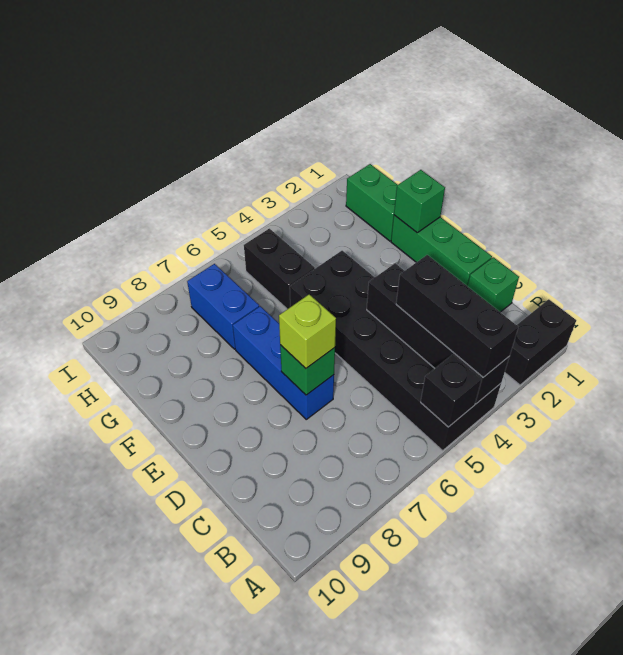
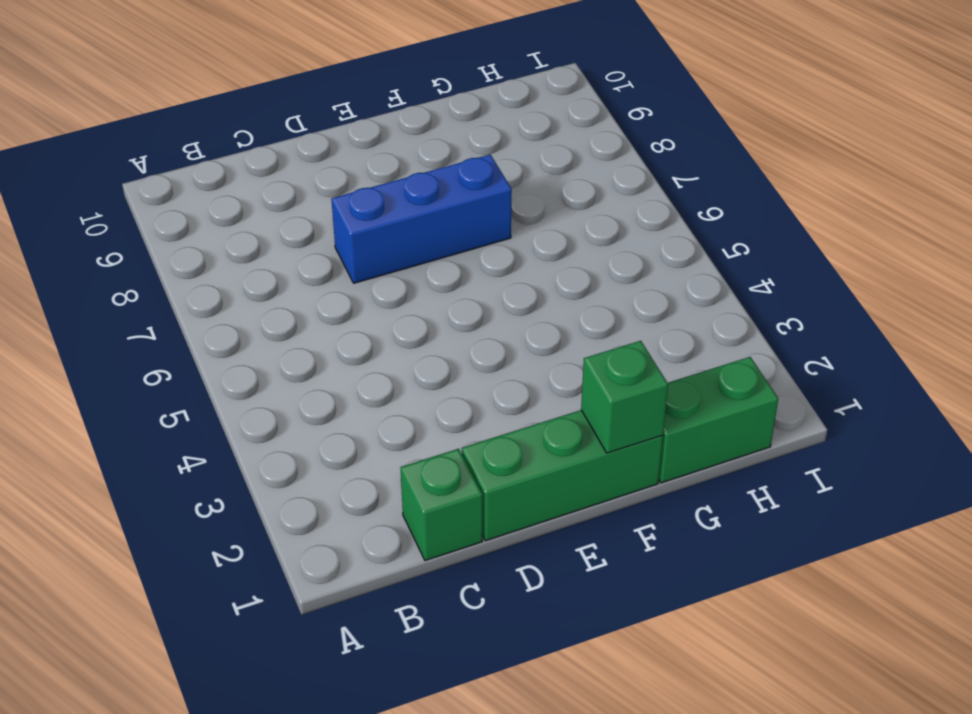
none -> black 1x2 brick [505,299,576,385]
none -> black 2x6 brick [290,251,501,451]
none -> black 1x2 brick [244,229,315,309]

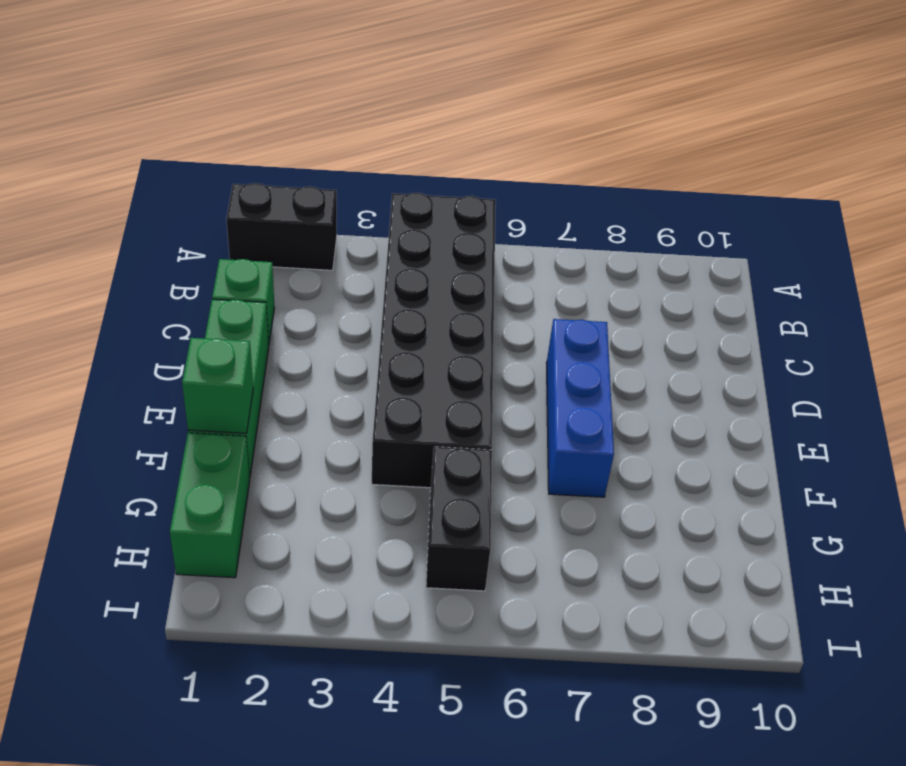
none -> blue 1x2 brick [187,264,259,349]
none -> black 1x4 brick [367,263,509,404]
none -> black 1x1 brick [421,355,482,427]

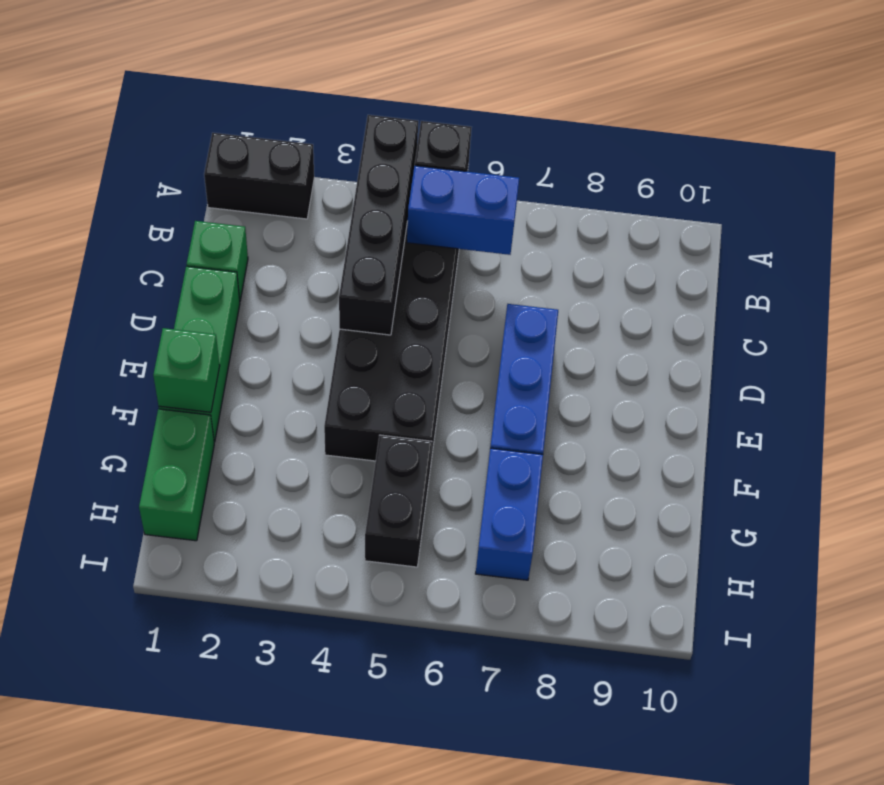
blue 1x2 brick [407,166,519,255] -> none
none -> green 1x1 brick [280,345,335,395]
none -> black 1x3 brick [396,255,518,377]
none -> lime 1x1 brick [279,294,336,368]

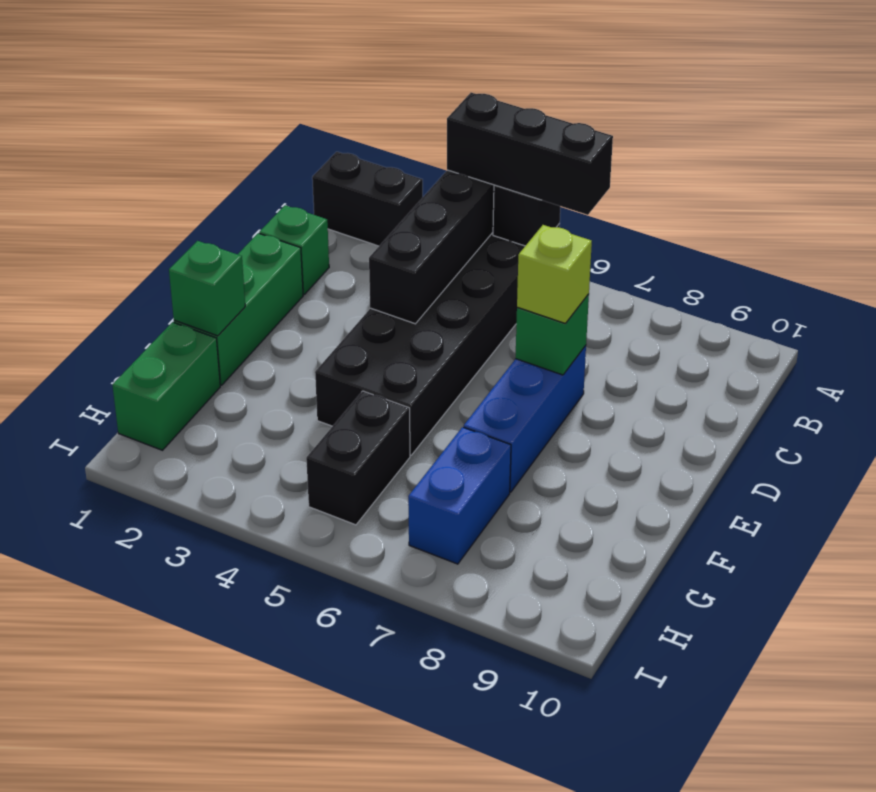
black 1x3 brick [447,93,613,215] -> black 1x3 brick turned to [396,255,518,377]

